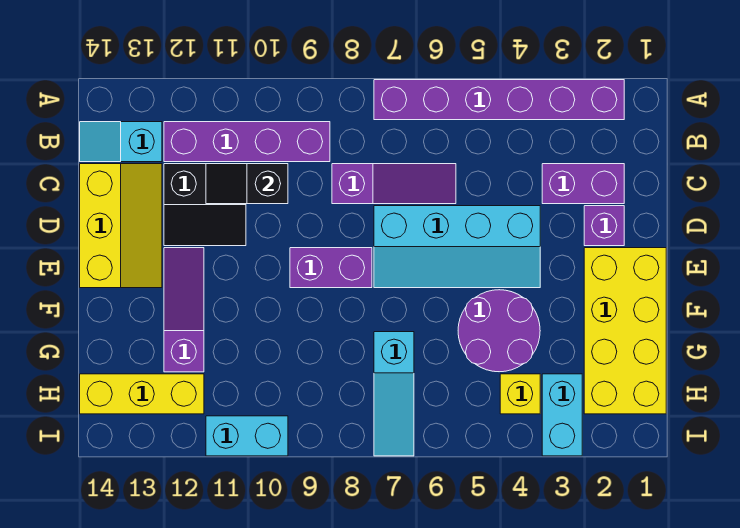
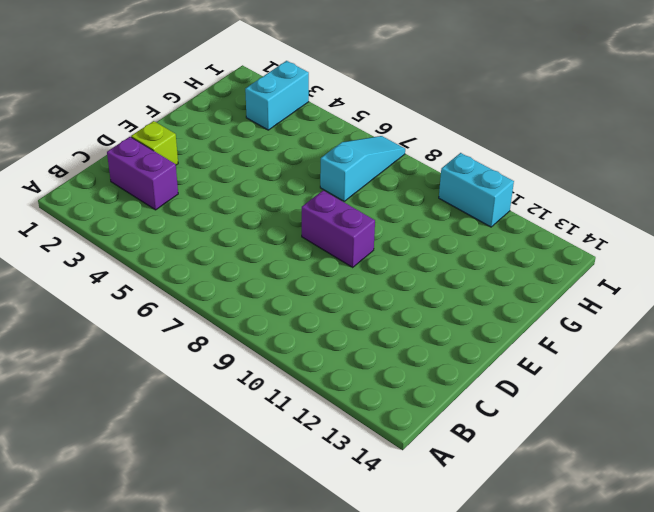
lime 1x1 brick [131,121,178,165] -> purple 1x1 brick [584,206,624,246]
none -> purple 1x6 brick [374,80,624,120]
none -> purple 1x4 brick [164,122,330,162]
none -> cyan 1x2 slope [80,122,162,162]

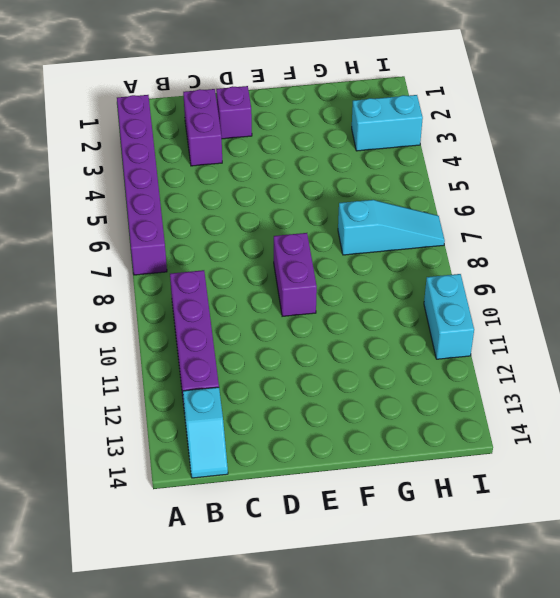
none -> purple 1x3 slope [332,164,456,204]
none -> black 2x2 slope [164,164,246,246]
none -> yellow 2x3 slope [80,164,162,288]

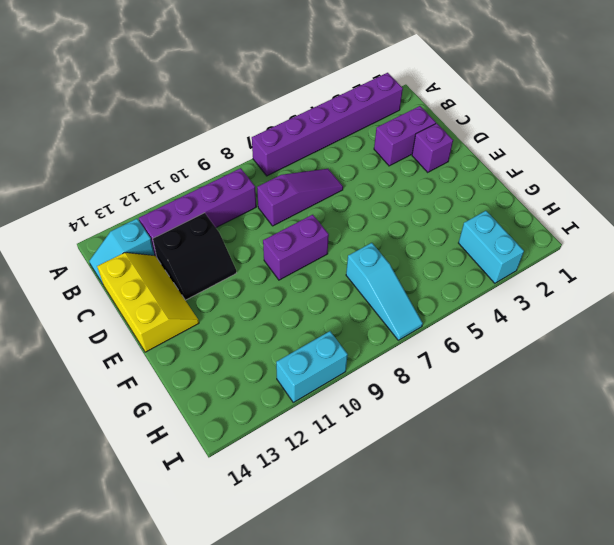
none -> cyan 2x4 slope [374,206,540,288]
none -> yellow 2x4 brick [584,248,666,414]
none -> purple 1x3 slope [164,248,204,372]

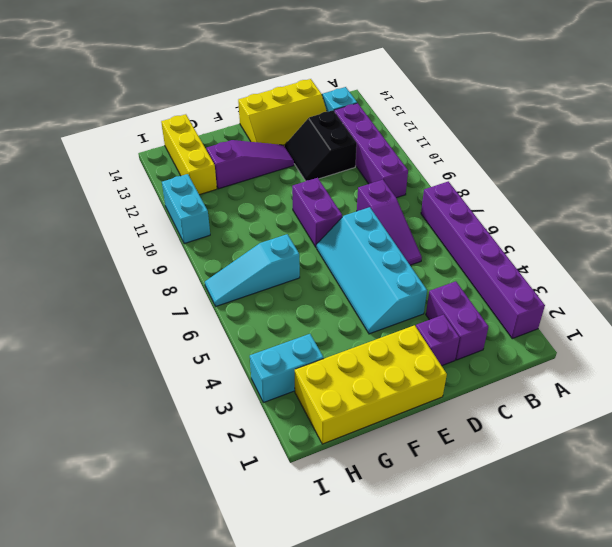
none -> purple 2x2 round brick [458,290,540,372]
none -> yellow 1x1 brick [500,374,540,414]
none -> black 1x2 slope [206,164,288,204]

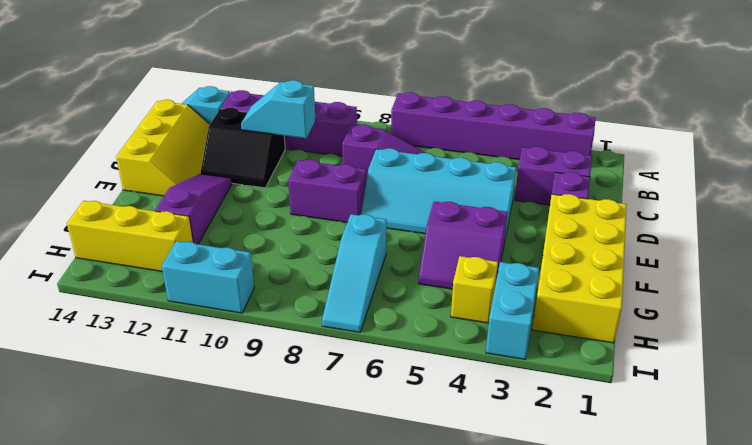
cyan 1x2 slope [241,80,316,138] -> black 1x2 slope [206,164,288,204]
purple 2x2 slope [418,202,508,289] -> purple 2x2 round brick [458,290,540,372]

